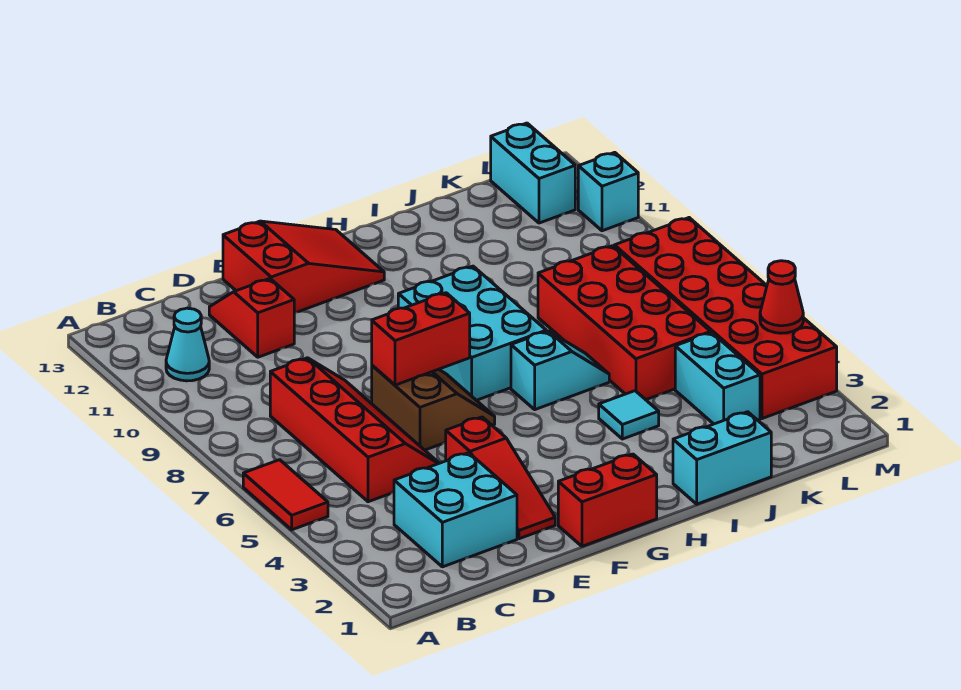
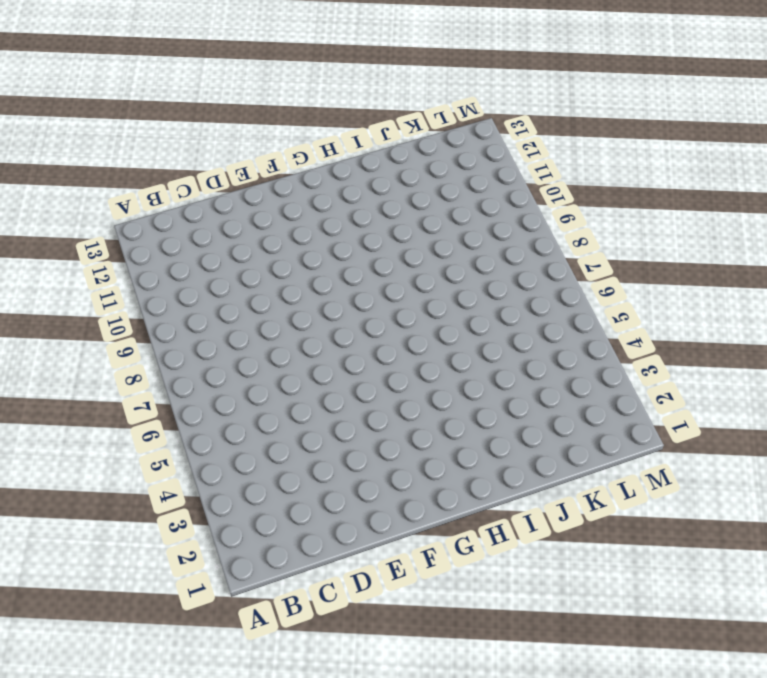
none -> red 1x2 tile [243,460,328,530]
none -> cyan 1x1 cone [166,308,209,381]
none -> cyan 2x2 brick [394,453,517,567]

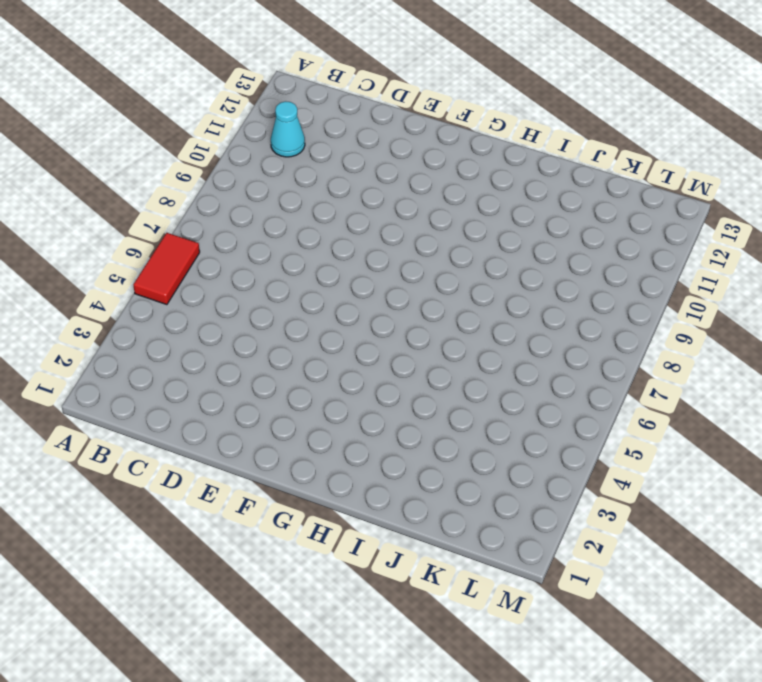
none -> cyan 2x2 brick [394,453,517,567]
none -> red 2x4 slope [270,358,439,502]
none -> red 1x2 slope [209,279,294,357]

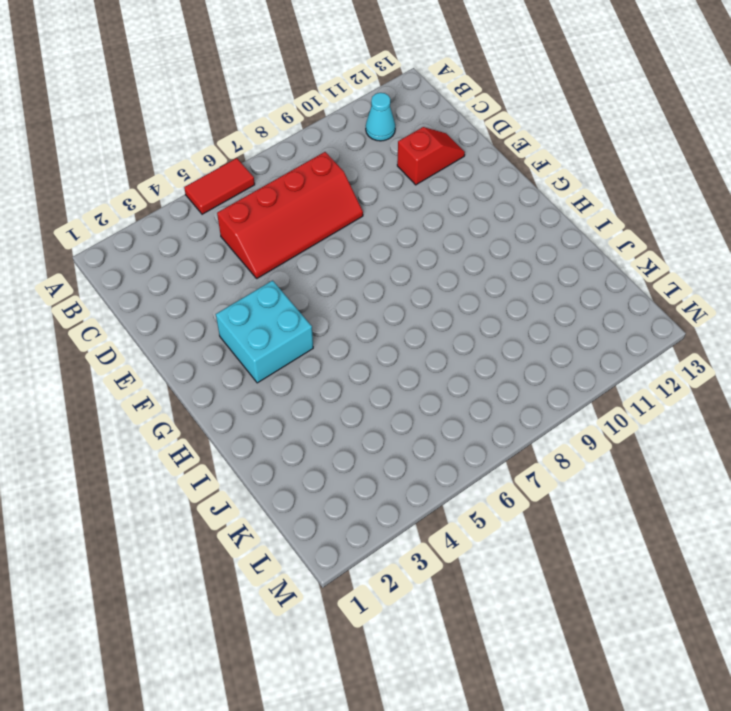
cyan 2x2 brick [216,280,313,383] -> cyan 2x2 brick moved to [394,453,517,567]
none -> red 1x3 slope [446,417,555,539]
none -> brown 2x2 slope [372,365,495,450]
none -> red 2x3 slope [223,221,384,313]

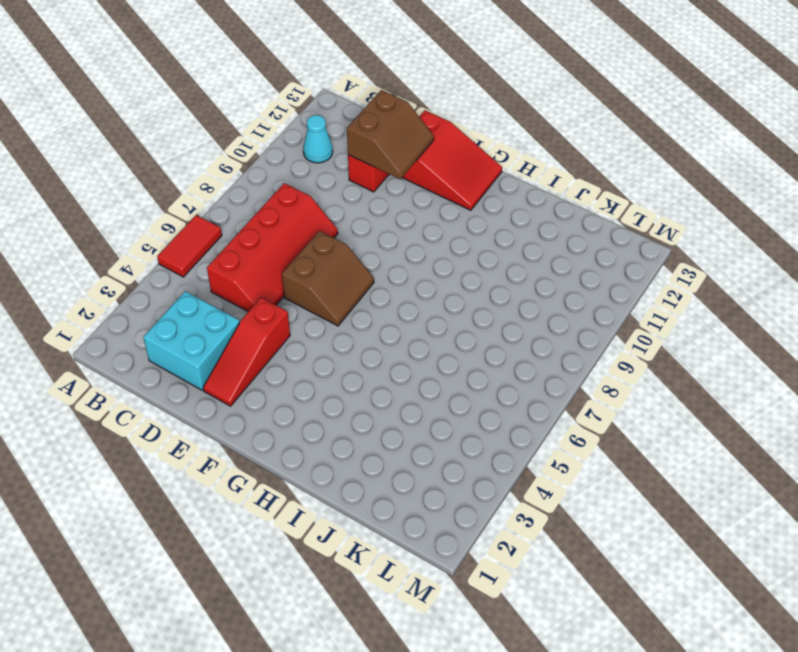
brown 2x2 slope [347,90,434,179] -> none
none -> red 1x2 brick [558,454,657,546]
none -> cyan 2x3 brick [398,266,546,400]
none -> cyan 1x2 slope [511,331,609,410]

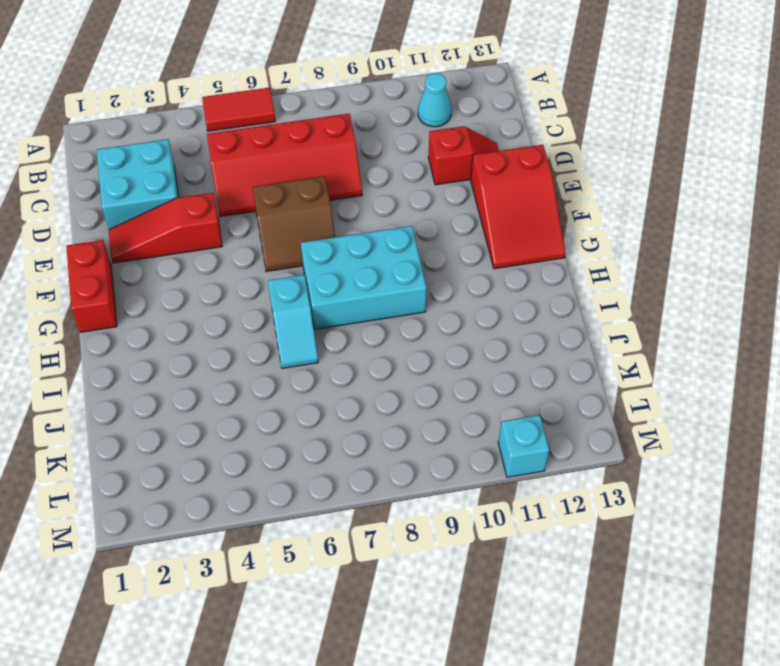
none -> cyan 1x2 brick [673,412,771,504]
none -> cyan 1x1 tile [599,391,659,439]
none -> red 2x4 brick [538,246,711,400]

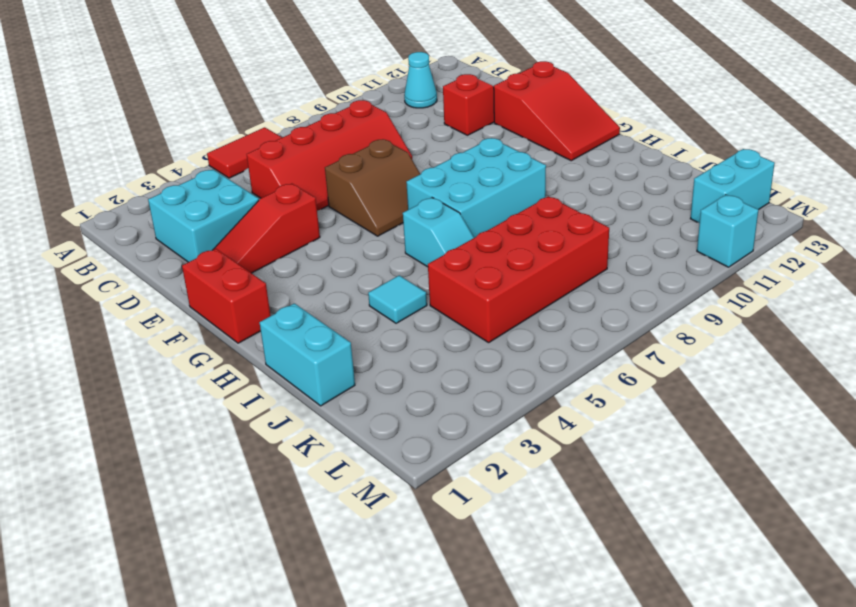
none -> cyan 1x2 brick [675,333,760,424]
none -> red 2x6 brick [614,218,837,419]
none -> red 1x2 brick [372,293,470,385]

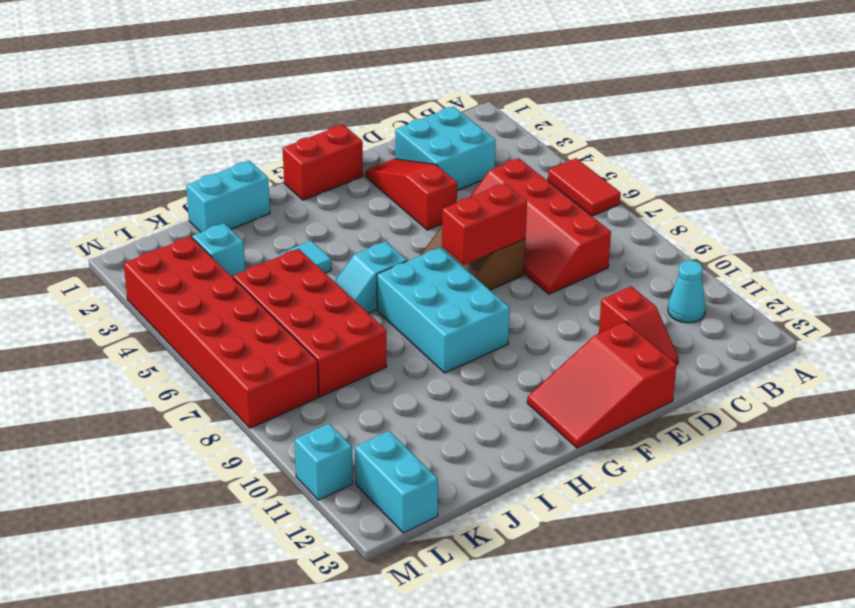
cyan 1x1 brick [192,223,245,277] -> cyan 1x2 brick [675,333,760,424]
none -> red 1x1 cone [760,261,803,333]

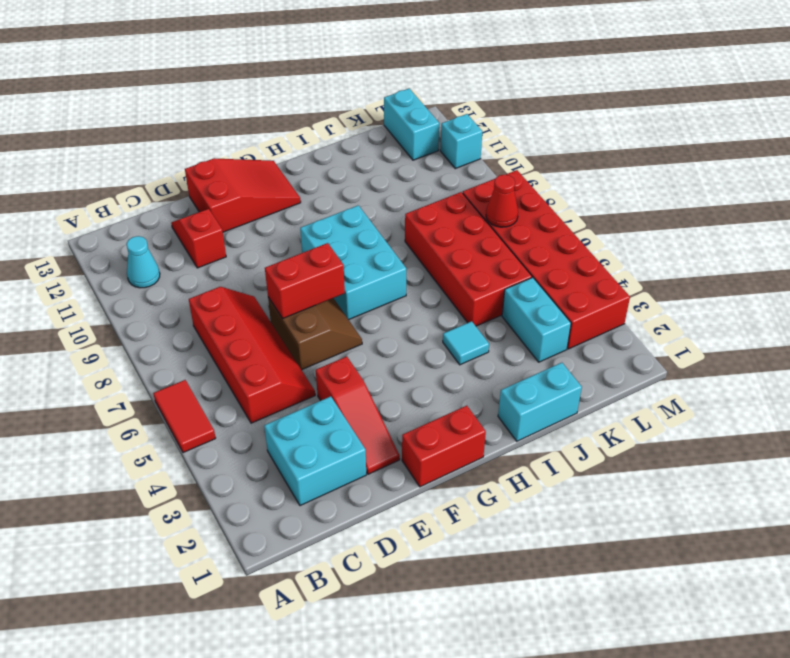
red 1x1 cone [486,175,518,227] -> red 1x1 cone moved to [760,261,803,333]
none -> cyan 1x2 slope [511,331,609,410]

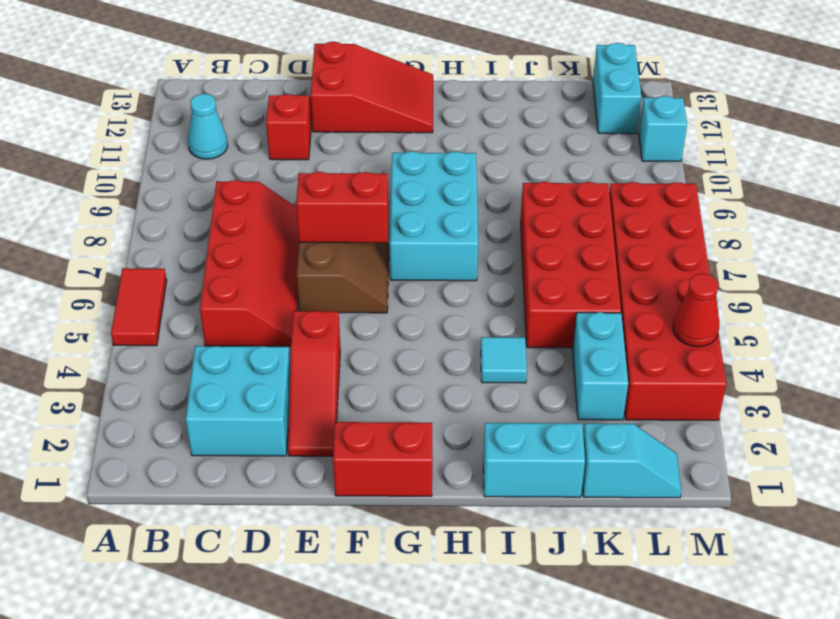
cyan 1x2 slope [582,423,681,498] -> cyan 1x2 slope moved to [511,331,609,410]

